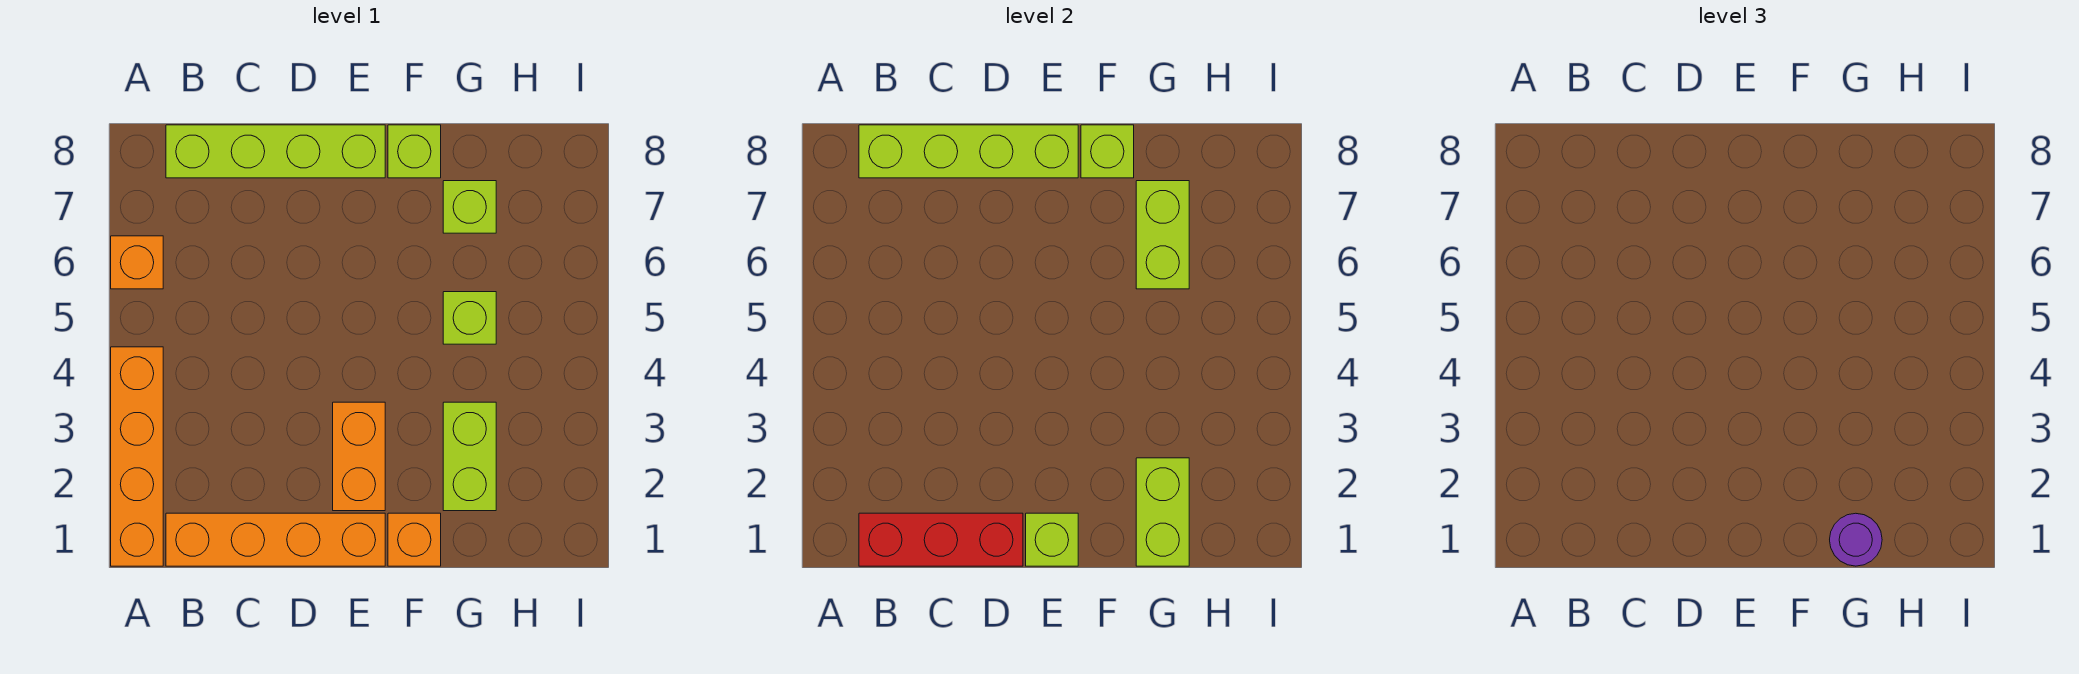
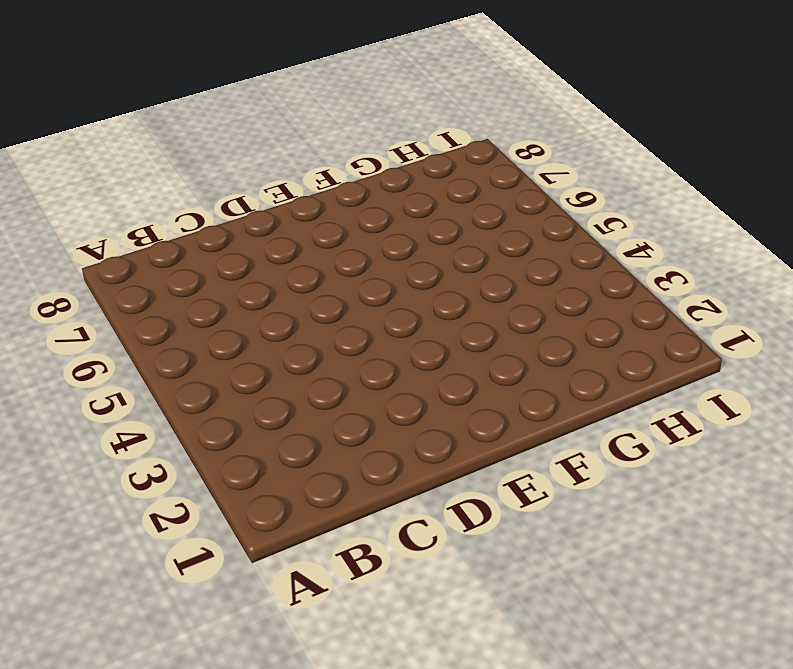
none -> orange 1x4 brick [111,347,163,566]
none -> orange 1x1 brick [111,236,163,289]
none -> orange 1x4 brick [166,513,385,566]

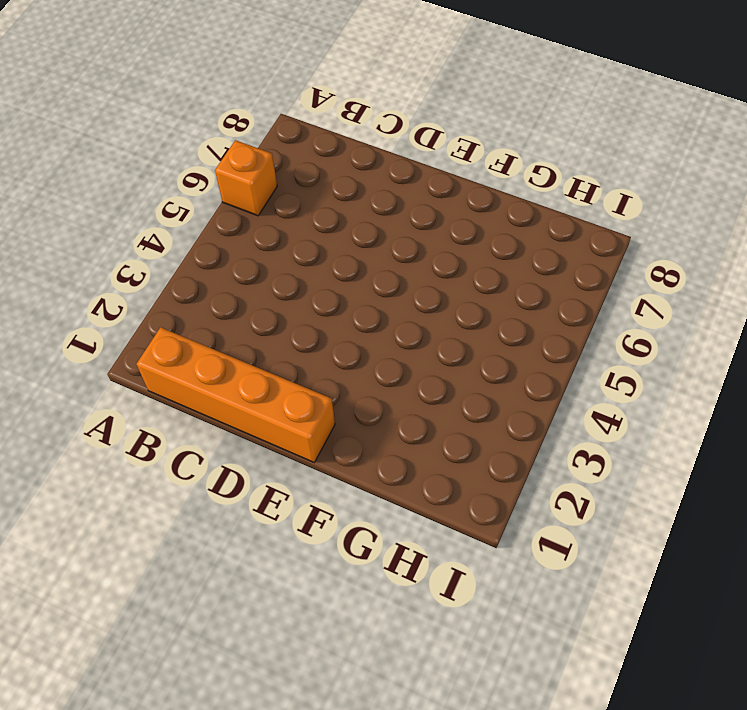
none -> orange 1x4 brick [111,347,163,566]
none -> lime 1x4 brick [166,125,385,178]
none -> orange 1x2 brick [333,402,385,511]

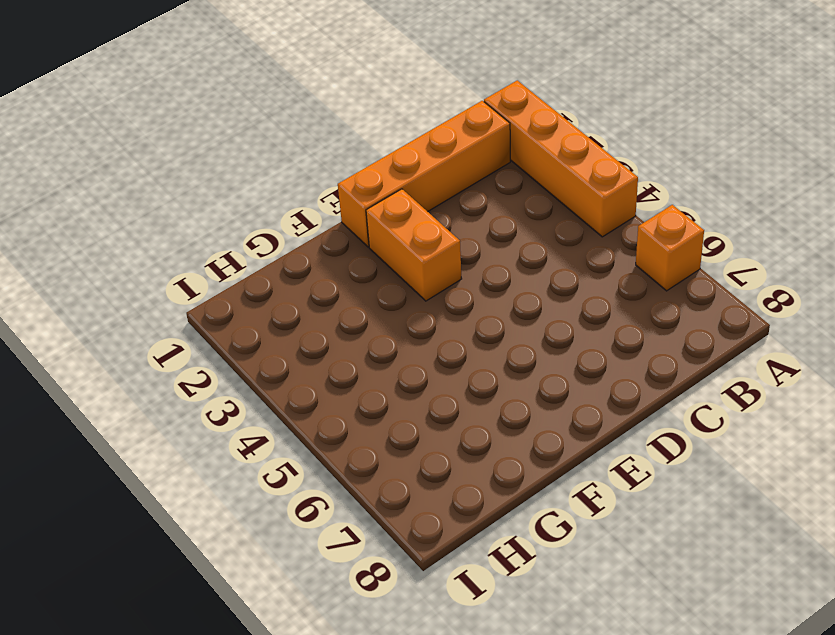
none -> lime 1x4 brick [166,125,385,178]
none -> orange 1x1 brick [388,513,441,566]
none -> lime 1x1 brick [388,125,441,178]

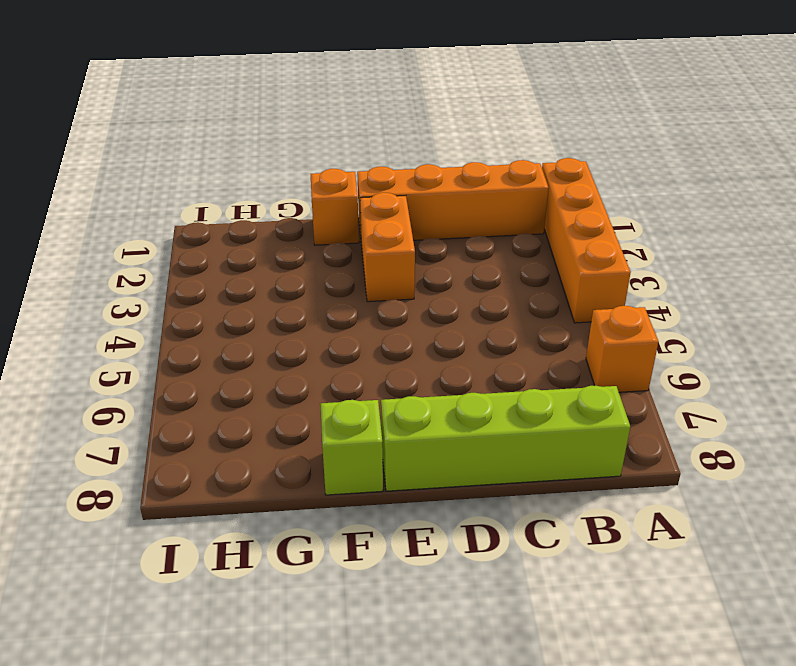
none -> lime 1x2 brick [443,402,496,511]
none -> lime 1x1 brick [443,292,496,344]
none -> lime 1x1 brick [443,181,496,233]

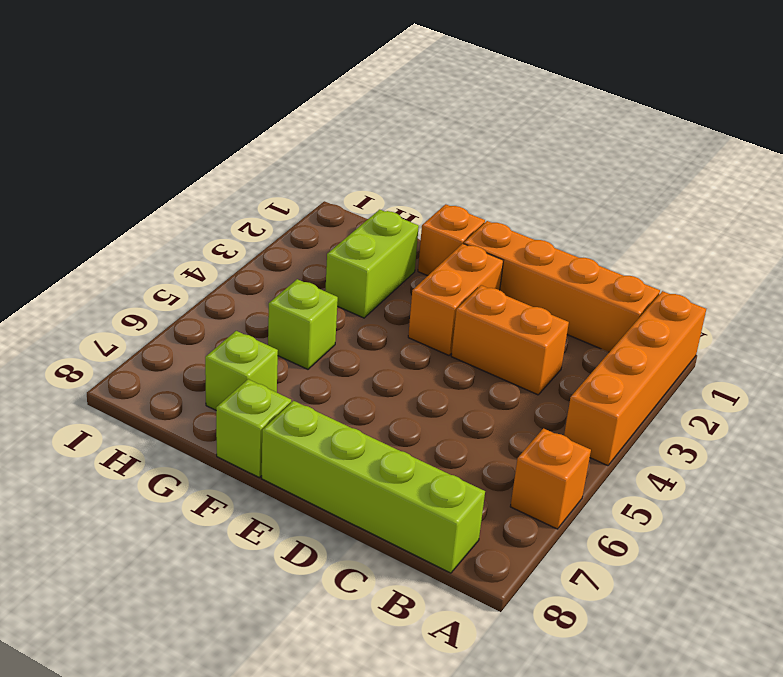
orange 1x2 brick [451,285,569,395] -> none
none -> red 1x3 brick [859,513,1023,566]
none -> lime 1x4 brick [859,125,1078,178]
none -> lime 1x1 brick [1026,513,1078,566]

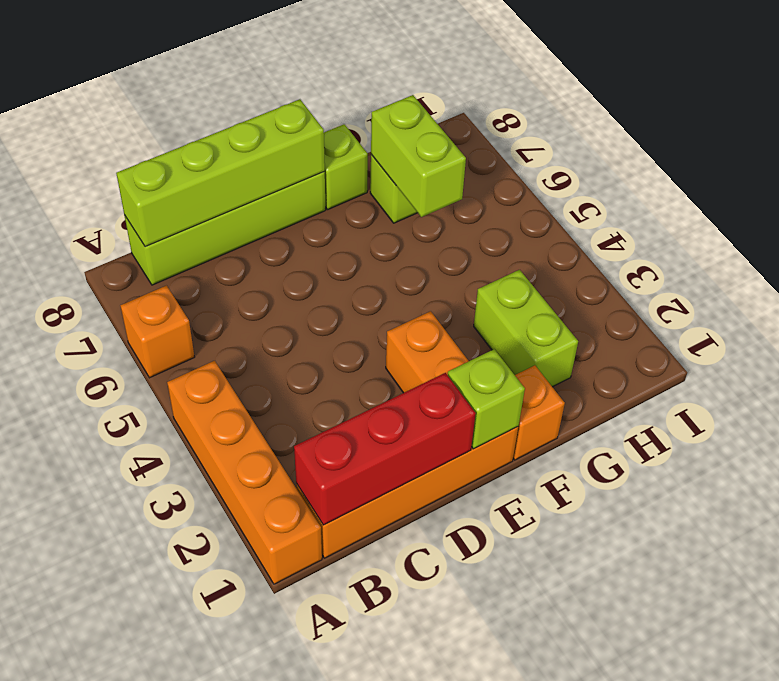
none -> lime 1x1 brick [443,292,496,344]
none -> lime 1x1 brick [1081,125,1134,178]
none -> lime 1x2 brick [1136,458,1189,566]

